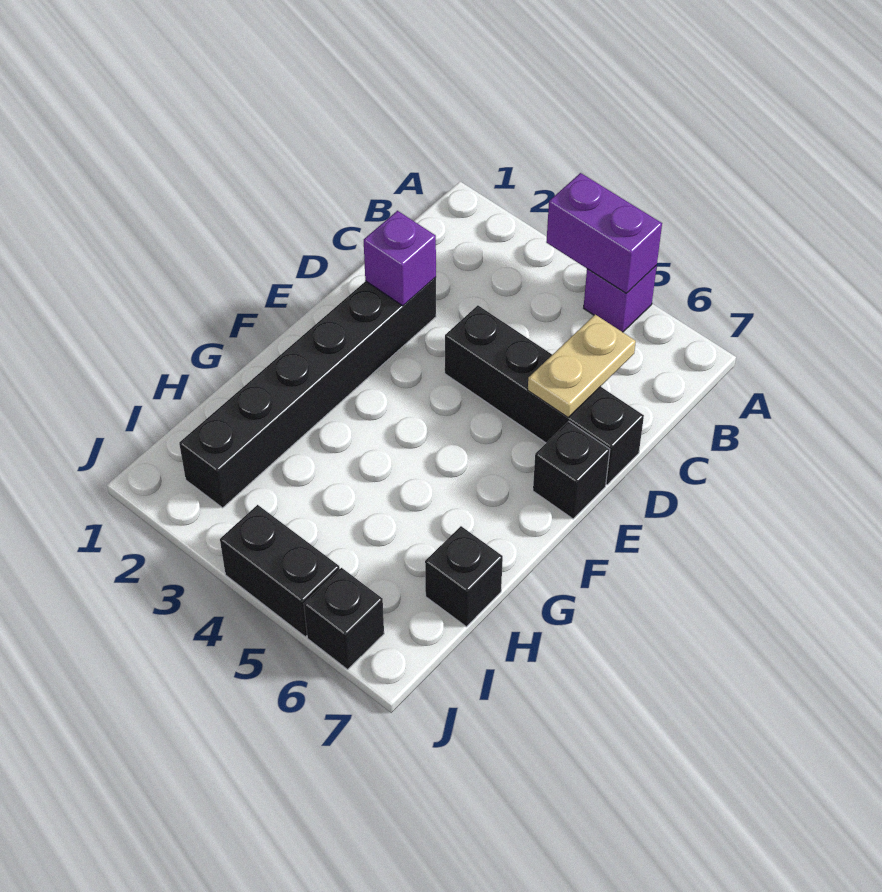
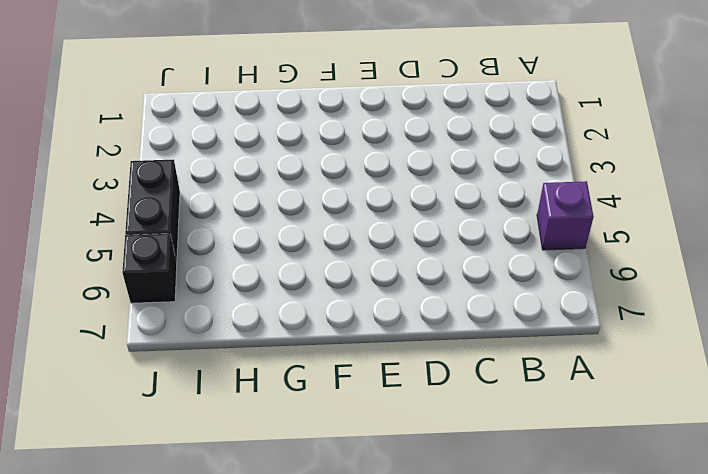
none -> black 1x6 brick [179,277,436,508]
none -> black 1x4 brick [445,305,644,485]

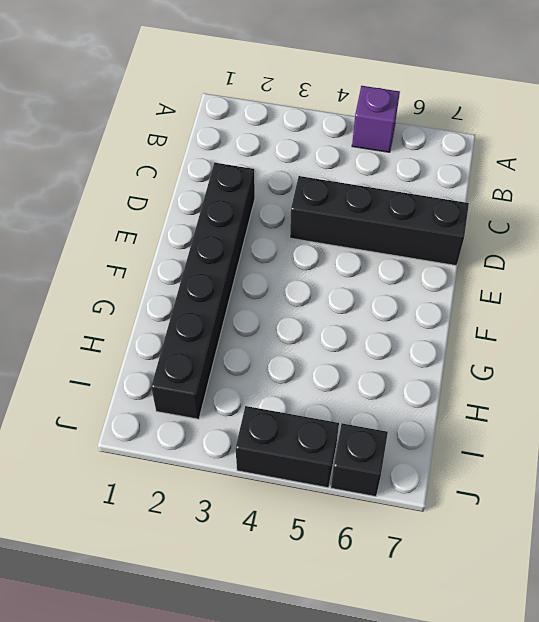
none -> black 1x1 brick [533,421,610,519]
none -> black 1x1 brick [425,526,503,627]

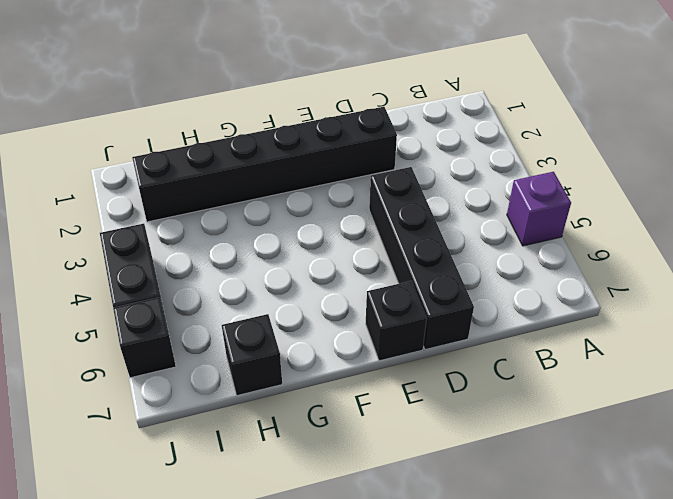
none -> purple 1x2 brick [546,173,662,293]
none -> tan 1x2 plate [528,315,636,418]

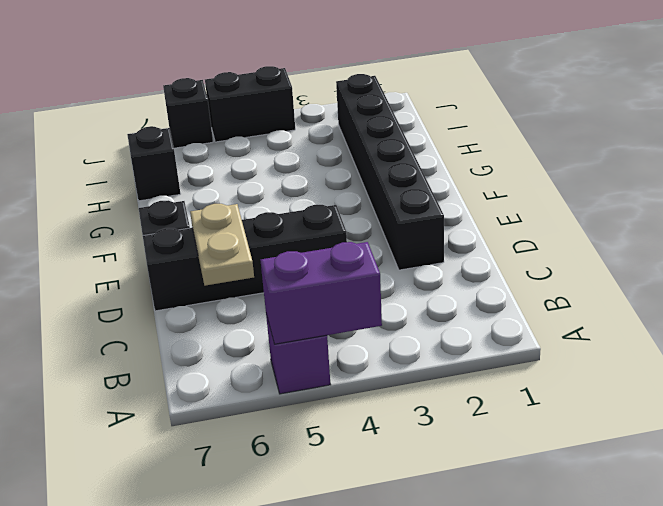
none -> purple 1x1 brick [364,211,436,306]

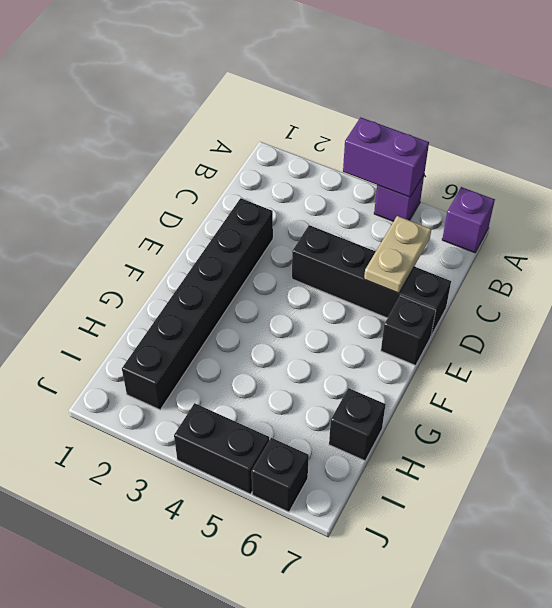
purple 1x1 brick [442,187,495,253] -> purple 1x1 brick moved to [364,211,436,306]

